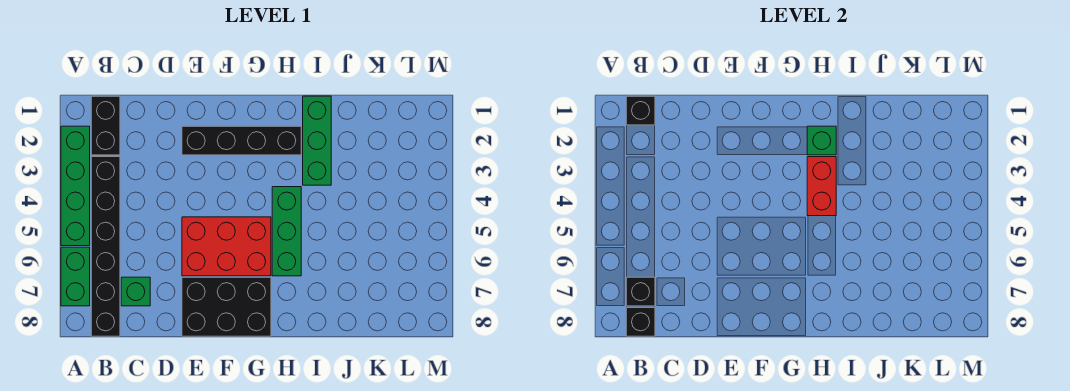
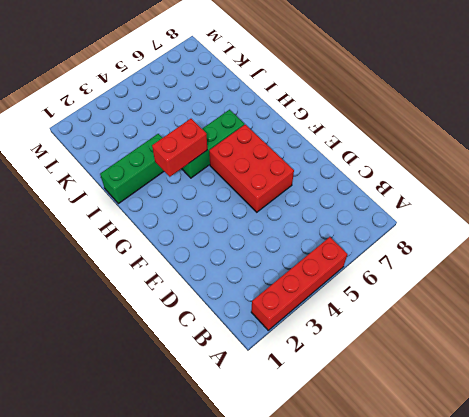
red 1x4 brick [251,237,348,330] -> green 1x4 brick [61,126,90,246]
none -> green 1x2 brick [61,247,90,306]
none -> black 1x2 brick [91,96,120,155]
none -> black 1x6 brick [91,157,120,336]

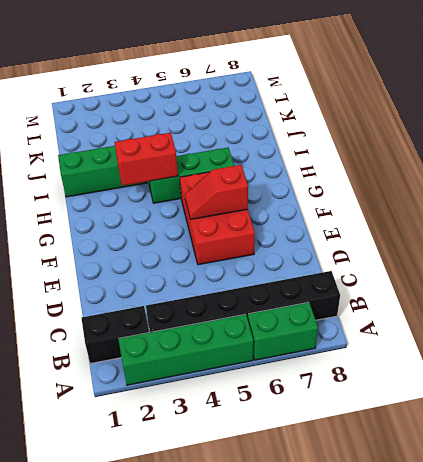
red 1x2 slope [185,165,248,220] -> none
none -> green 1x1 brick [121,277,150,306]
none -> black 1x4 brick [182,126,301,155]
none -> black 2x3 brick [182,277,271,336]

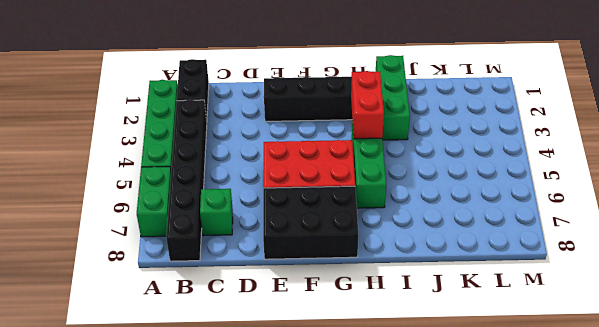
none -> black 1x1 brick [626,96,655,125]
none -> black 1x1 brick [626,277,655,306]
none -> black 1x1 brick [626,308,655,336]

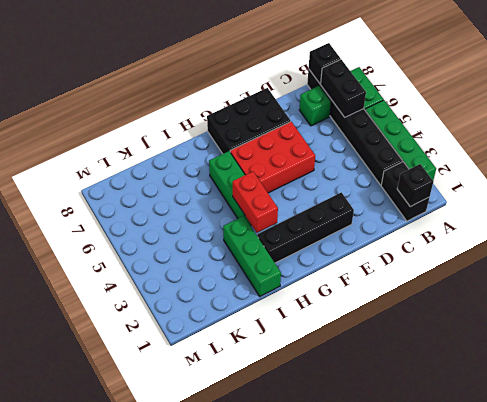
black 1x2 brick [321,60,366,117] -> black 1x1 brick [626,277,655,306]
none -> green 1x1 brick [807,126,836,155]

